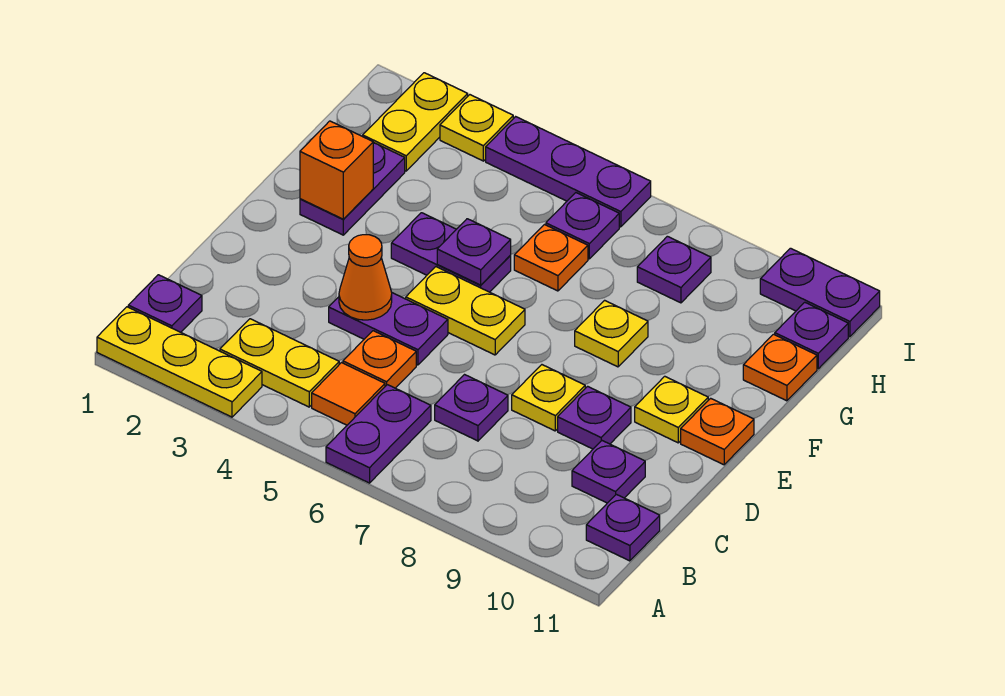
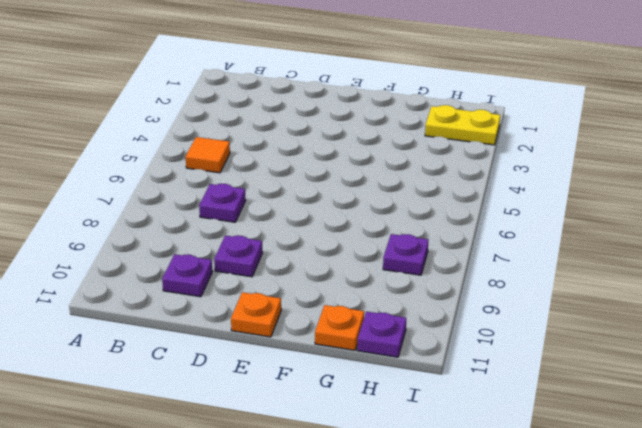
none -> yellow 1x3 plate [97,307,262,417]
none -> purple 1x2 plate [326,385,431,483]
none -> purple 1x1 plate [128,275,202,332]
none -> yellow 1x2 plate [220,319,339,407]

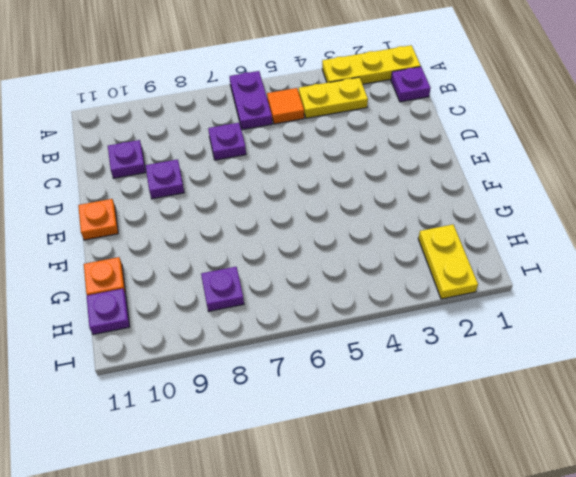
none -> purple 1x1 plate [586,494,660,561]
none -> orange 1x1 plate [343,331,416,388]
none -> purple 1x2 plate [329,293,448,365]
none -> yellow 1x1 plate [512,365,585,431]

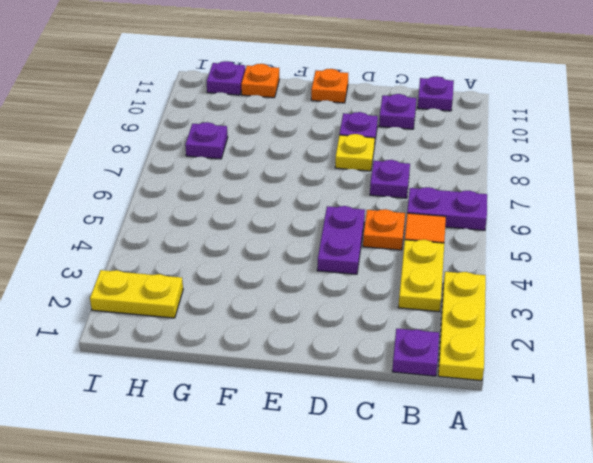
none -> yellow 1x2 plate [406,267,525,355]
none -> yellow 1x1 plate [635,376,708,443]
none -> purple 1x2 plate [300,142,405,235]
none -> purple 1x2 plate [391,213,511,292]

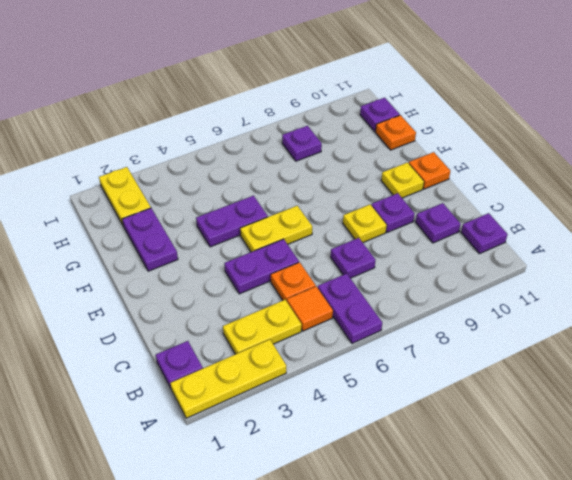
none -> yellow 1x1 plate [575,300,648,367]
none -> orange 1x1 plate [514,225,588,291]
none -> purple 1x1 plate [546,193,619,259]
none -> yellow 1x1 plate [440,95,513,161]

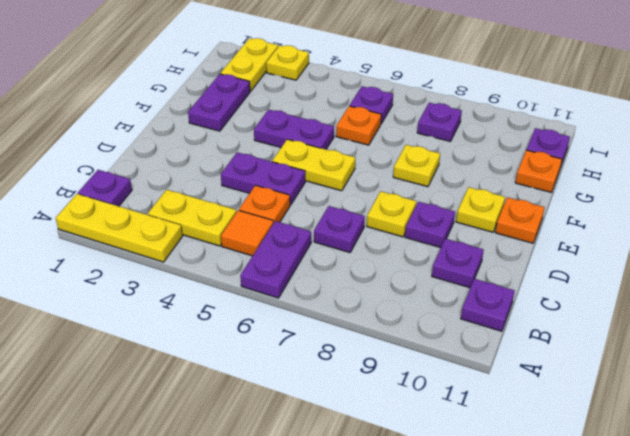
none -> purple 1x3 plate [486,117,651,227]
none -> purple 1x2 plate [760,248,880,337]
none -> orange 1x1 cone [339,235,392,320]
none -> orange 1x1 brick [300,121,373,219]

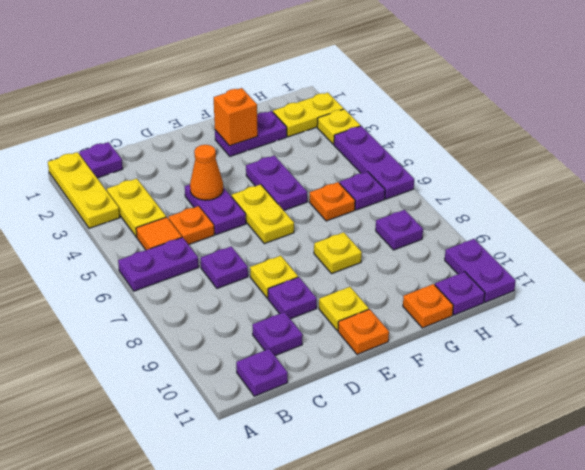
none -> purple 1x1 plate [437,219,511,285]

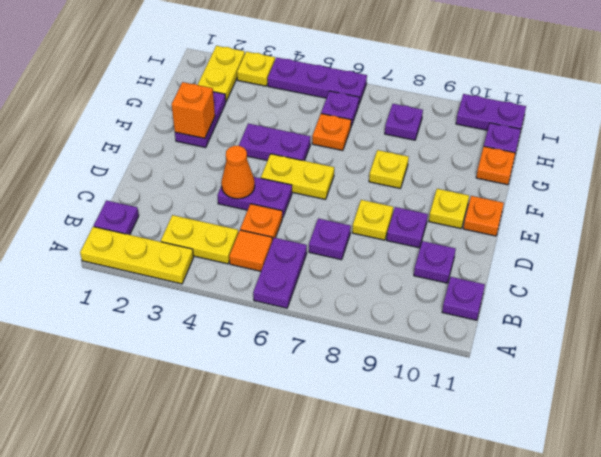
none -> purple 1x1 plate [437,219,511,285]

